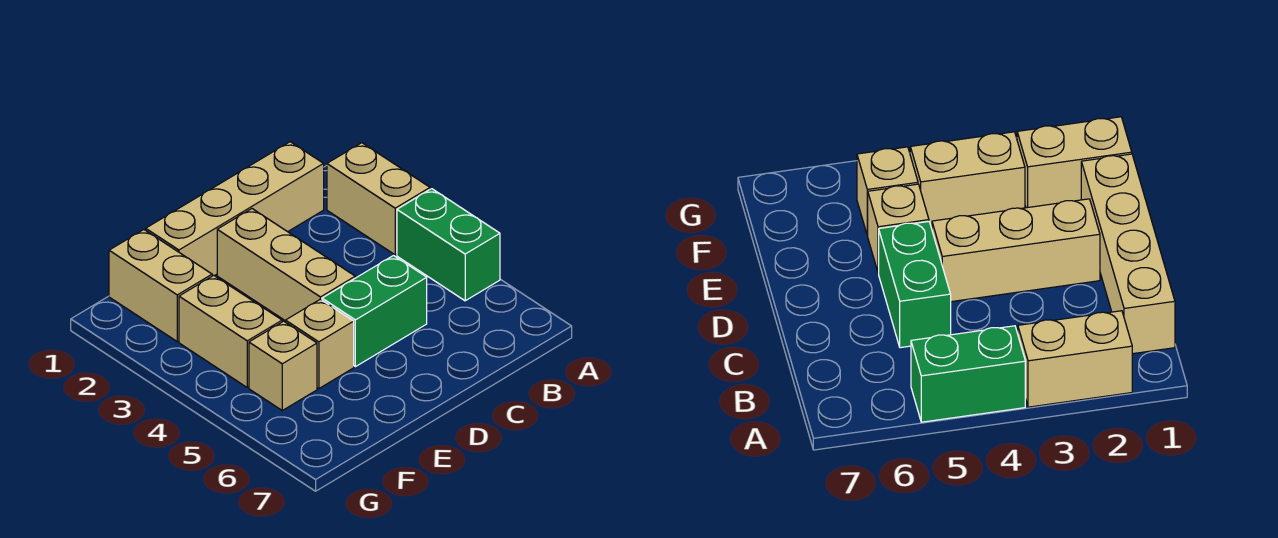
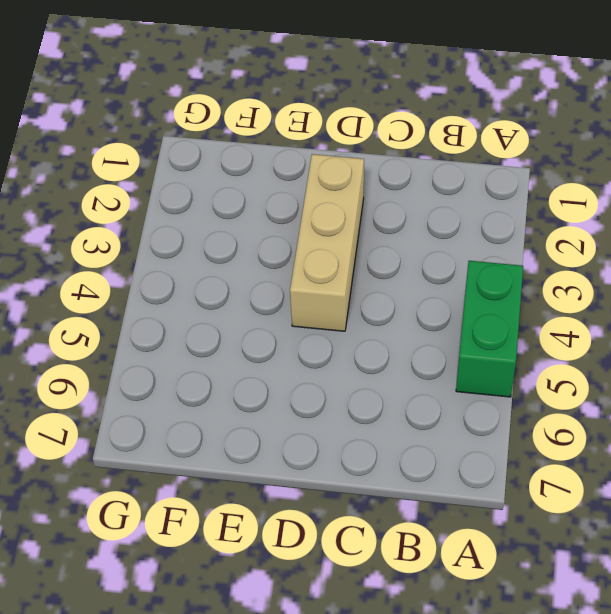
none -> tan 1x2 brick [327,143,430,255]
none -> tan 1x4 brick [146,142,324,276]

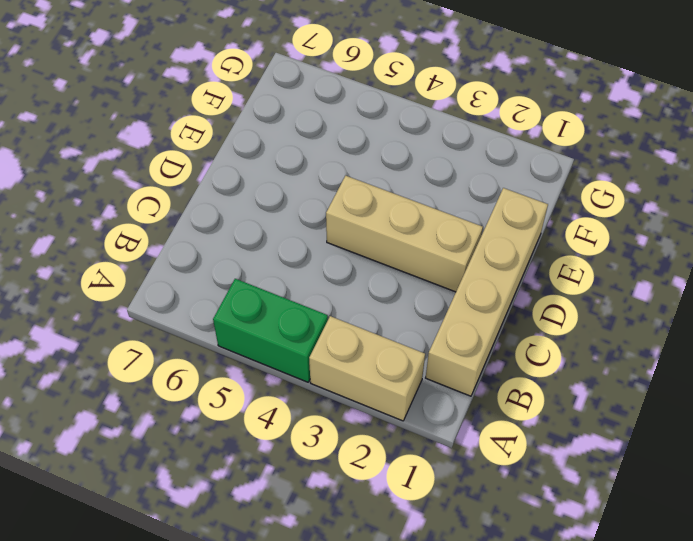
none -> green 1x2 brick [322,256,427,367]
none -> tan 1x1 brick [286,299,354,389]

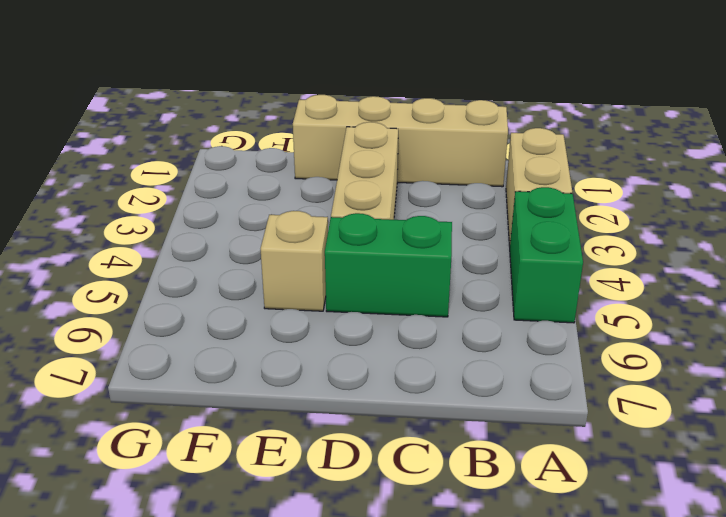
none -> tan 1x2 brick [109,230,212,342]
none -> tan 1x2 brick [179,275,282,387]

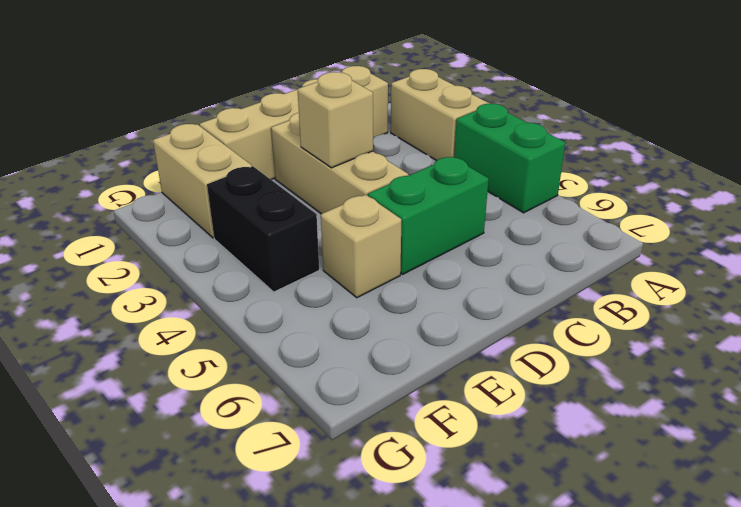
tan 1x1 brick [297,72,373,168] -> tan 1x1 brick moved to [249,321,317,410]
black 1x2 brick [207,166,319,292] -> tan 1x2 brick [179,275,282,387]

